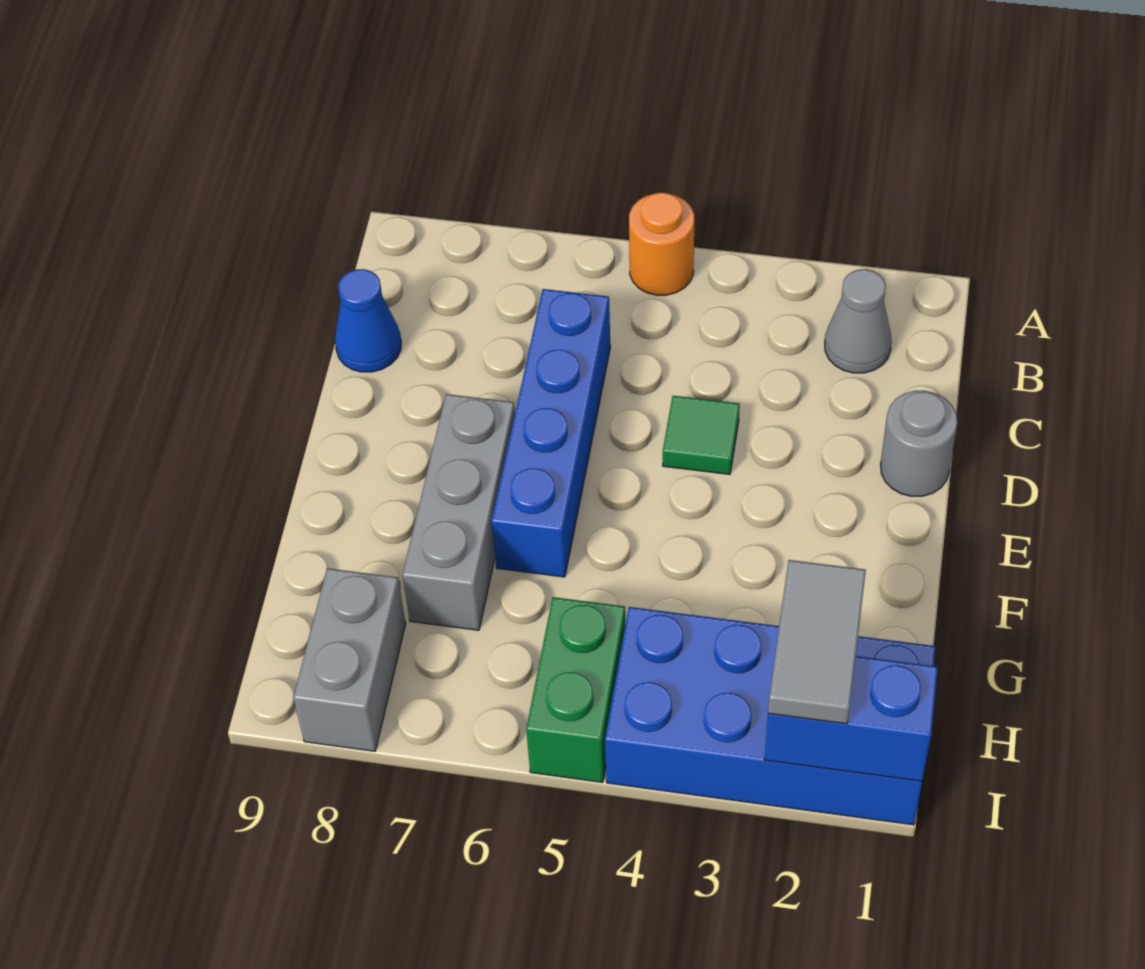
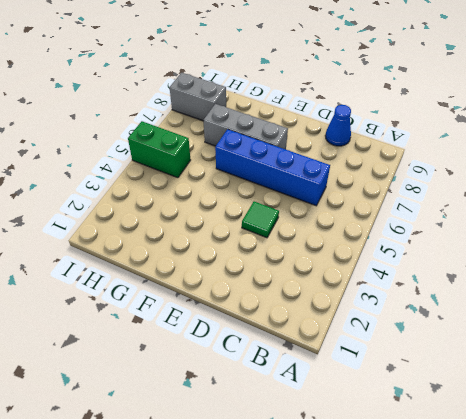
none -> orange 1x1 round brick [629,193,694,295]
none -> grey 1x1 cone [825,269,892,373]
none -> grey 1x1 round brick [880,391,957,496]

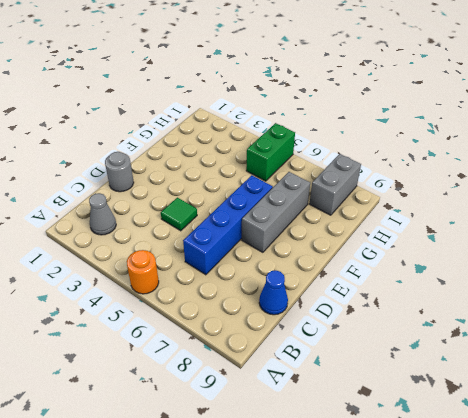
none -> blue 2x4 brick [605,607,936,825]
none -> blue 1x2 brick [764,656,938,781]
none -> grey 1x2 tile [768,560,866,724]

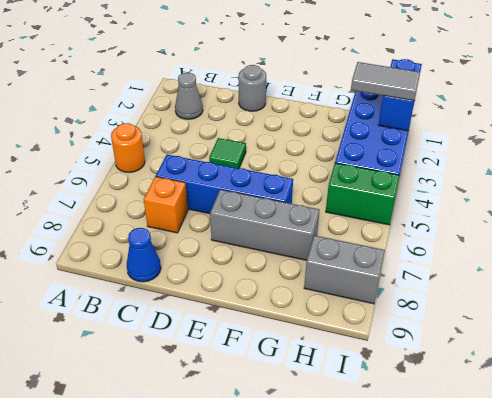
orange 1x1 brick [144,177,188,233] -> none

